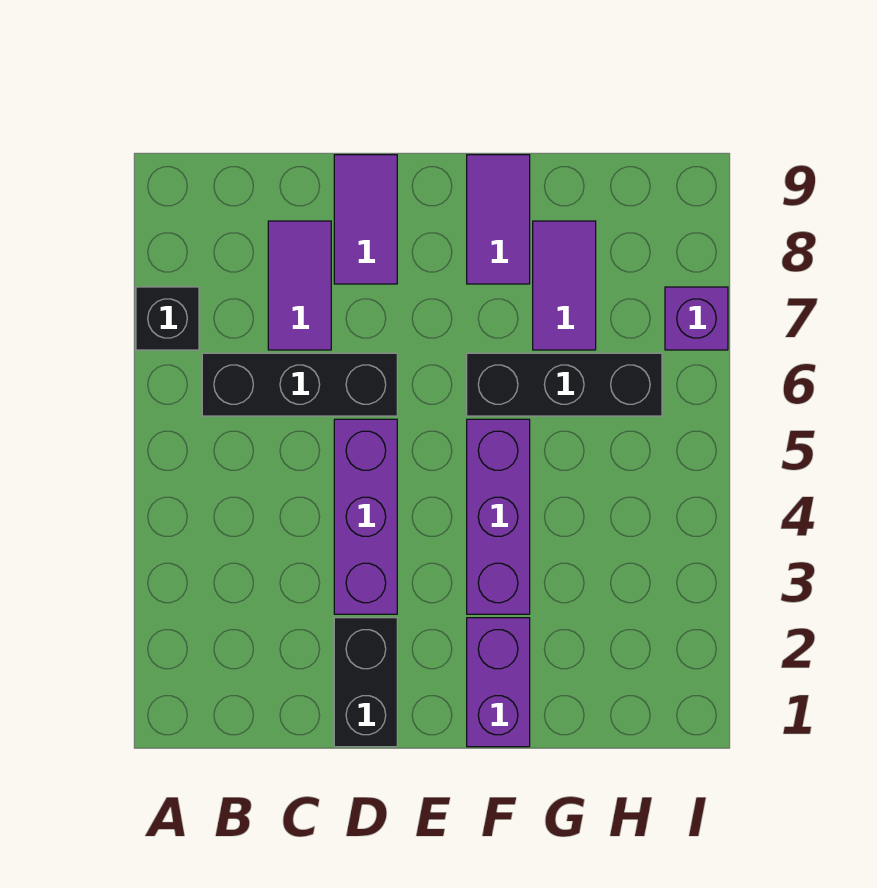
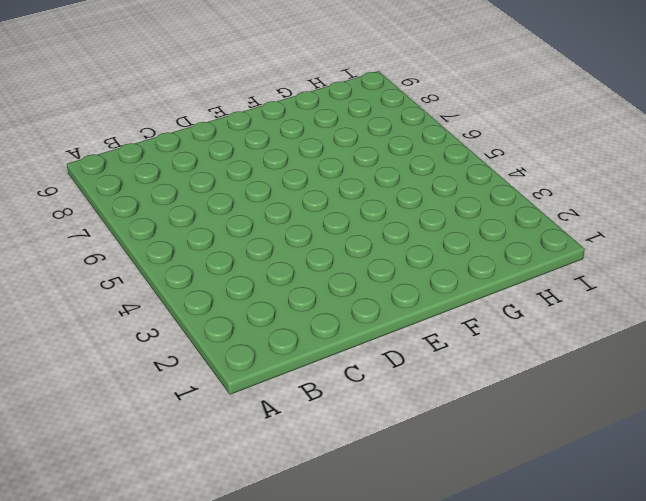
none -> black 1x1 brick [136,287,199,350]
none -> black 1x3 brick [202,353,397,416]
none -> purple 1x2 tile [268,221,331,350]

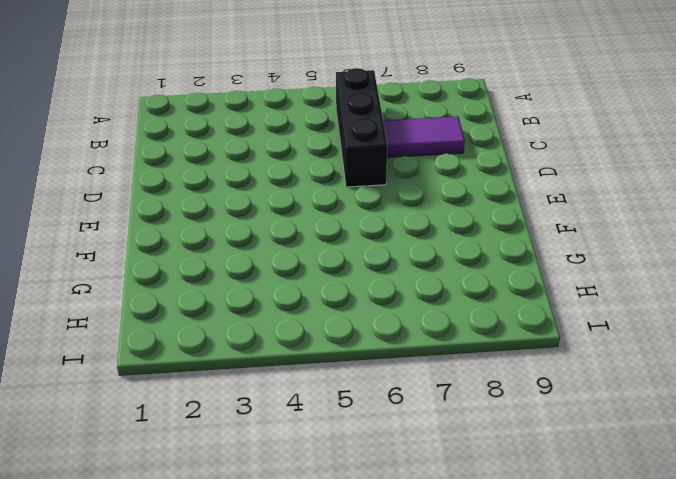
none -> black 1x1 brick [136,287,199,350]
none -> black 1x2 brick [334,618,397,747]
none -> purple 1x3 brick [334,419,397,614]

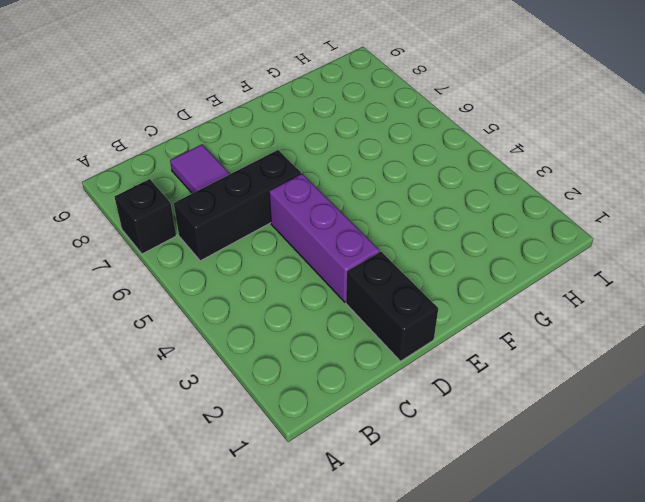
none -> purple 1x2 tile [334,155,397,284]
none -> purple 1x2 brick [467,618,530,747]
none -> purple 1x3 brick [467,419,530,614]

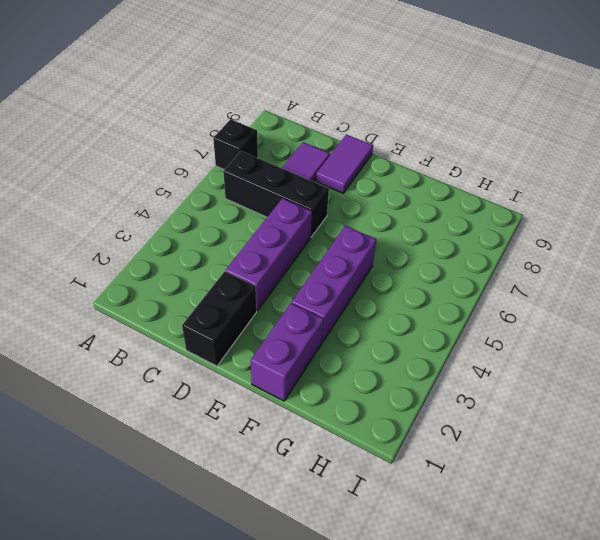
none -> black 1x3 brick [467,353,662,416]
none -> purple 1x2 tile [467,155,530,284]
none -> purple 1x2 tile [533,221,596,350]

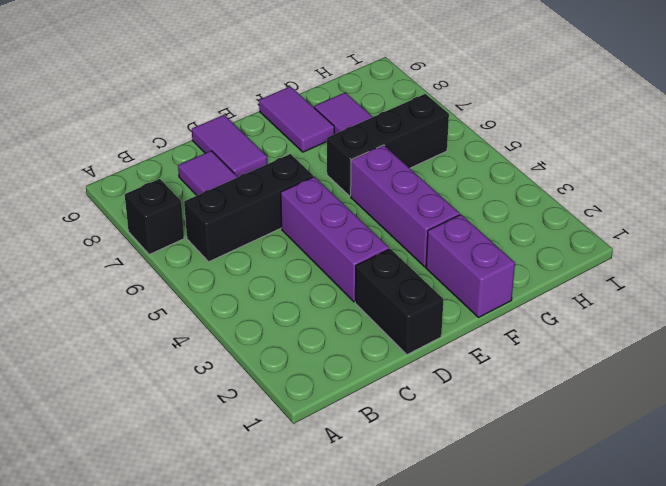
none -> purple 1x1 brick [665,287,728,350]

